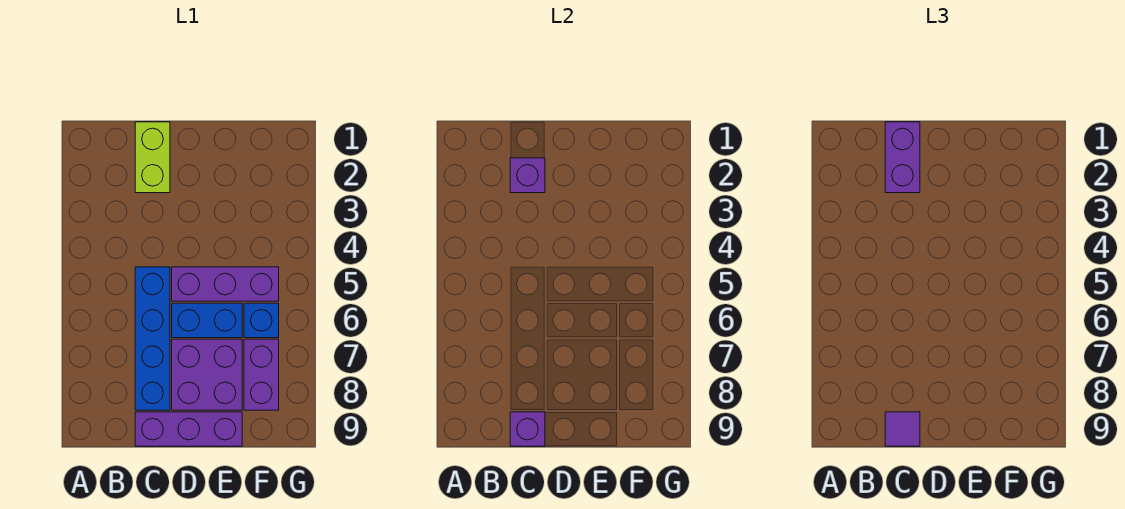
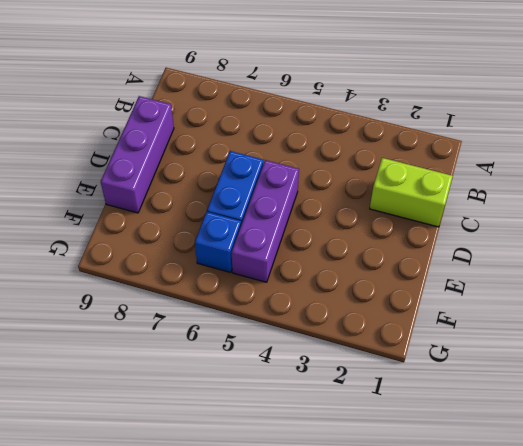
none -> blue 1x4 brick [135,267,170,410]
none -> purple 2x2 brick [172,339,242,410]
none -> purple 1x2 brick [244,339,279,410]

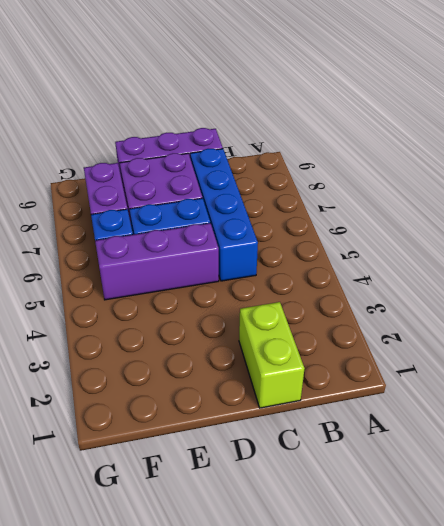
none -> purple 1x1 brick [510,158,545,193]
none -> purple 1x1 brick [510,412,545,446]
none -> purple 1x2 brick [885,122,920,193]

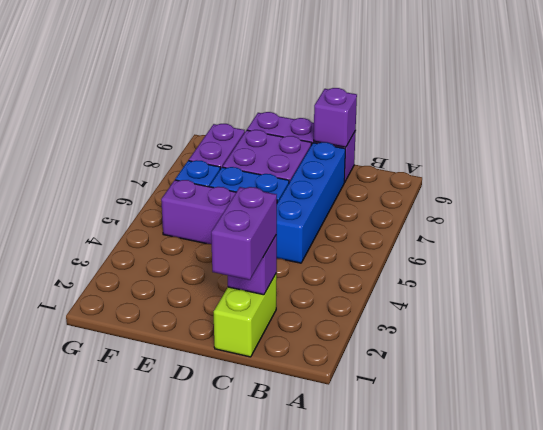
none -> purple 1x1 tile [885,412,920,446]

